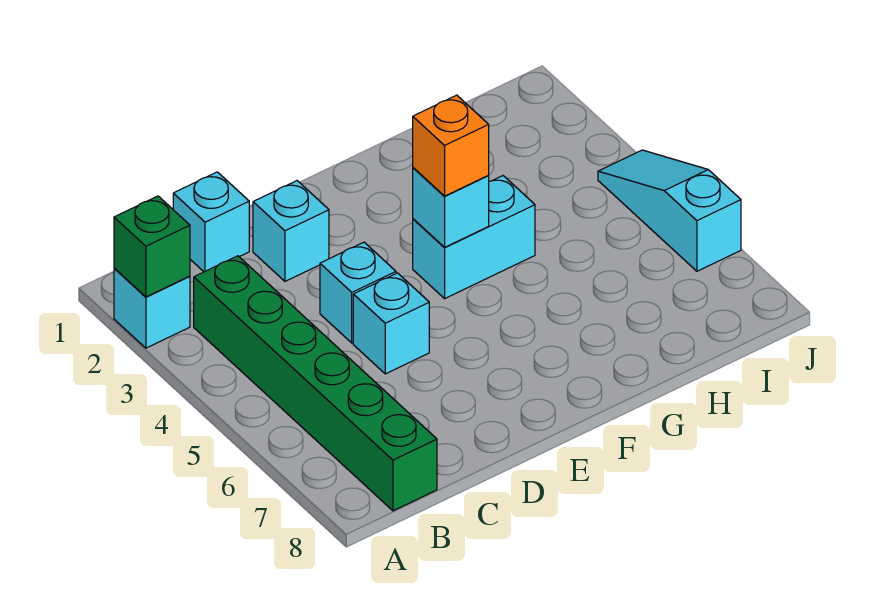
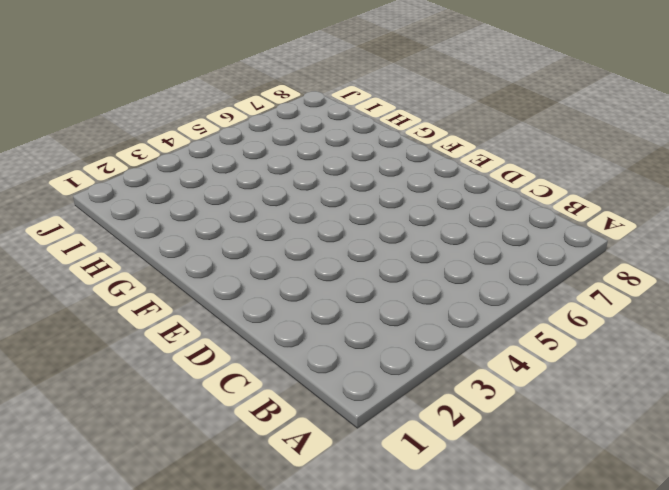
none -> cyan 1x1 brick [114,269,190,348]
none -> green 1x6 brick [194,256,437,511]

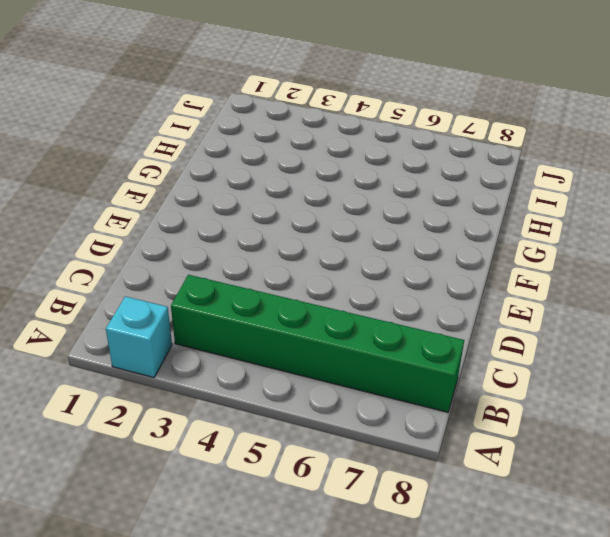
none -> cyan 1x1 brick [173,172,249,272]
none -> cyan 1x1 brick [253,181,329,281]

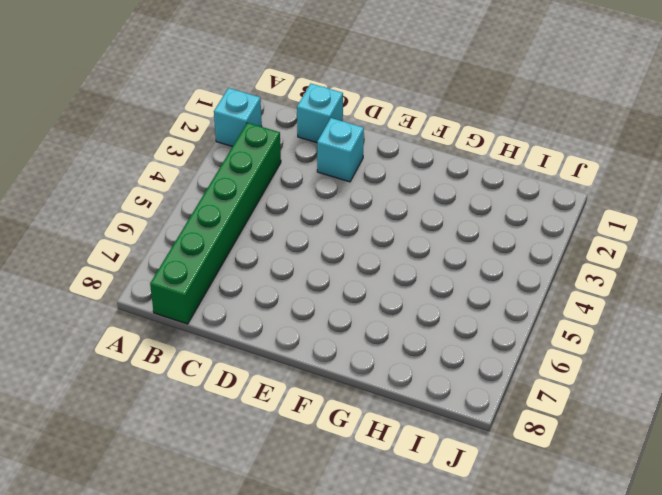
none -> cyan 1x1 brick [320,242,396,343]
none -> cyan 1x1 brick [353,273,429,374]

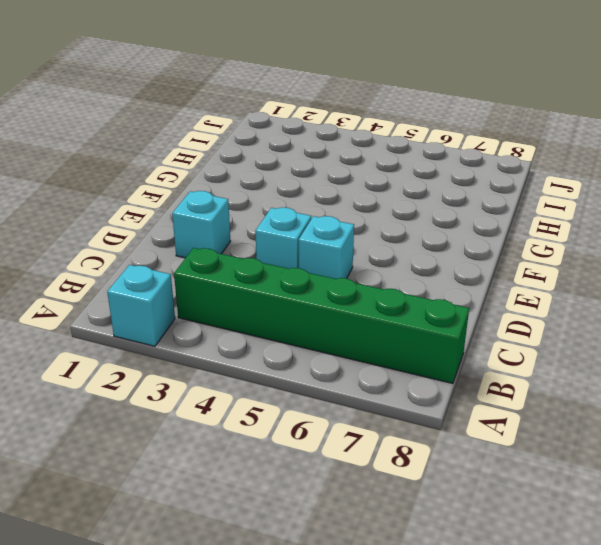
none -> cyan 1x1 brick [173,172,249,272]
none -> cyan 1x2 brick [413,176,535,298]

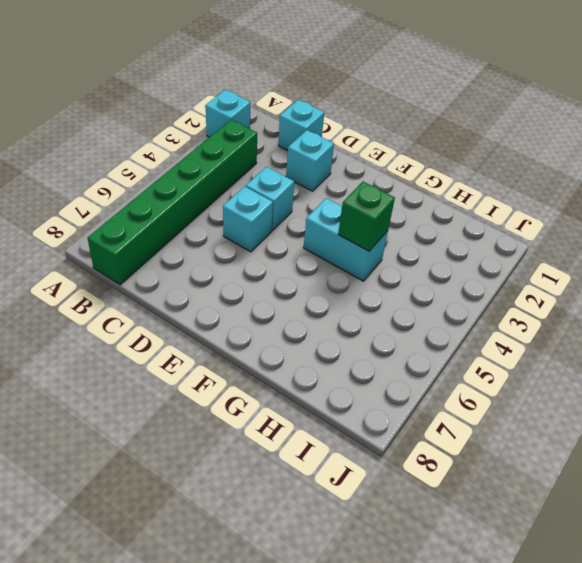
green 1x1 brick [338,182,395,251] -> green 1x1 brick moved to [114,196,190,297]
none -> cyan 1x3 slope [598,150,741,271]
none -> cyan 1x1 brick [413,168,489,247]

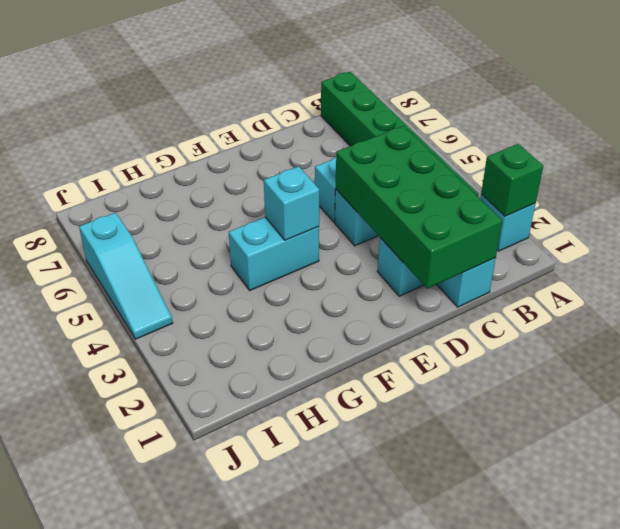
green 2x4 brick [336,126,502,289] -> none
none -> orange 1x1 brick [413,95,489,196]

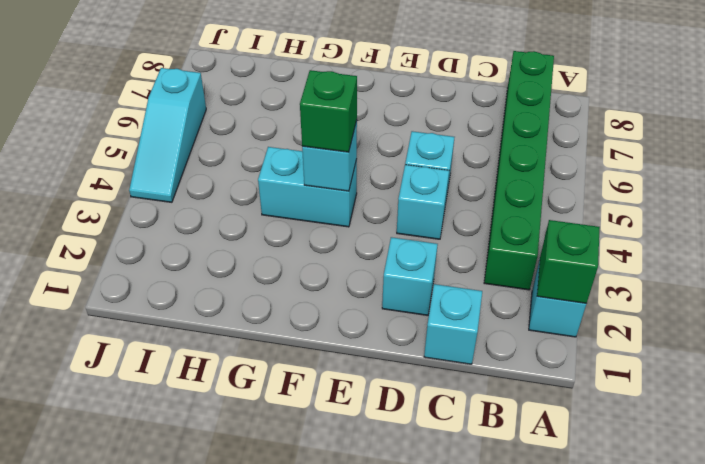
green 1x1 brick [300,70,357,152] -> orange 1x1 brick [413,95,489,196]

